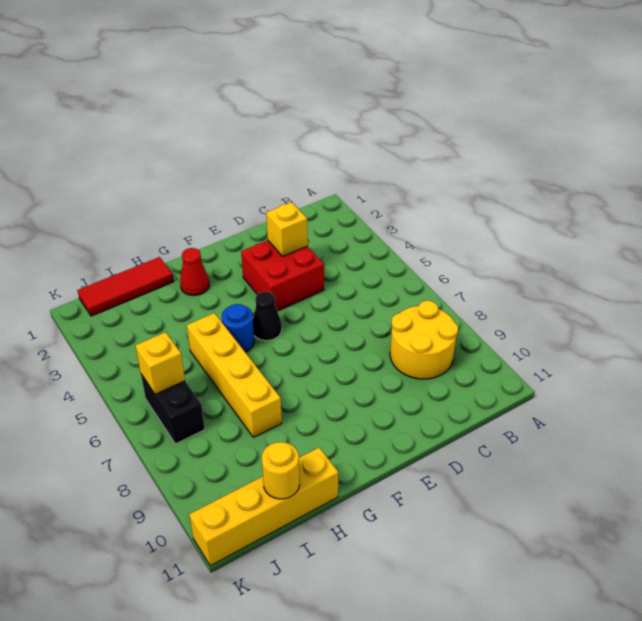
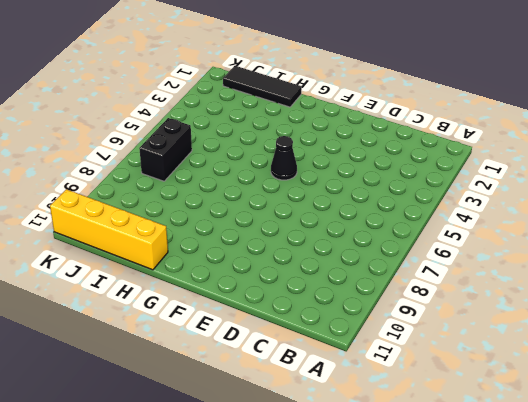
black 1x3 tile [223,66,302,107] -> red 1x3 tile [77,257,174,316]
none -> yellow 2x2 round brick [390,301,458,379]
none -> red 2x2 brick [241,240,324,311]
none -> red 1x1 cone [180,248,209,296]

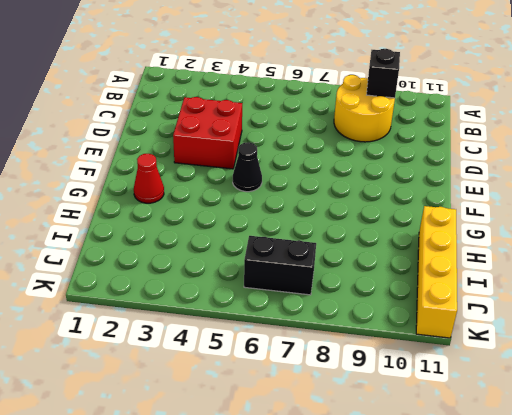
black 1x1 brick [367,49,400,98] -> none
none -> blue 1x1 round brick [222,304,254,352]
none -> red 1x3 tile [77,257,174,316]
none -> yellow 1x4 brick [187,313,282,437]

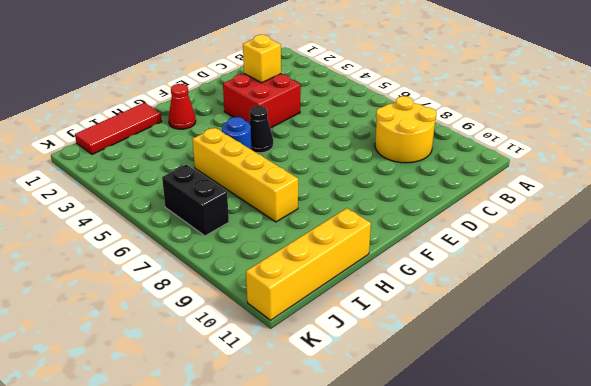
none -> yellow 1x1 round brick [262,442,300,499]
none -> yellow 1x1 brick [135,332,185,394]

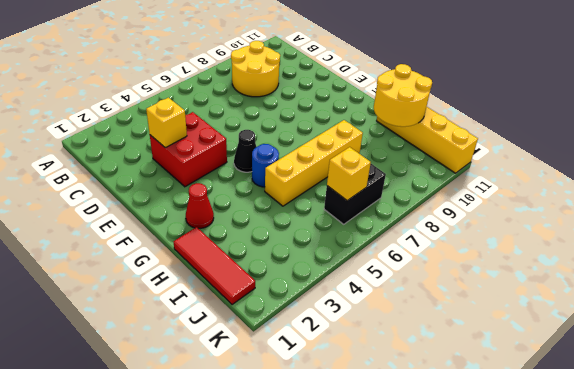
yellow 2x2 round brick [374,64,432,127] -> yellow 1x1 round brick [262,442,300,499]

